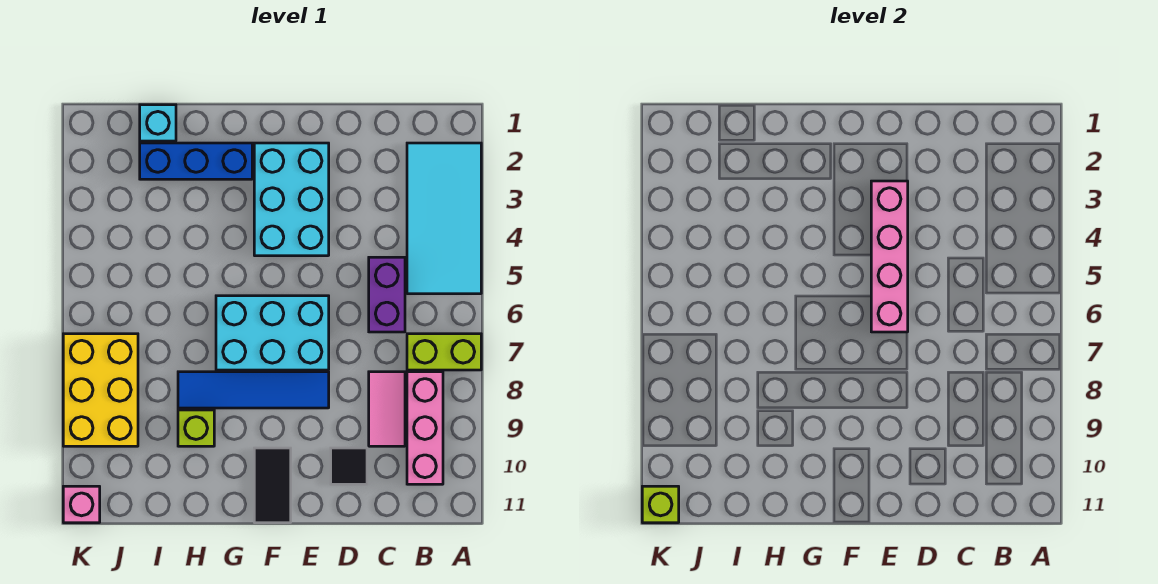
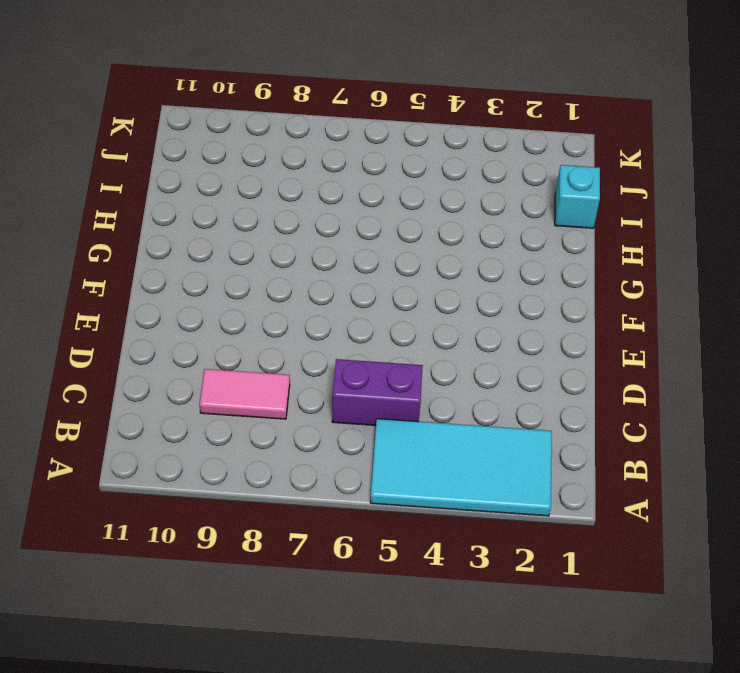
none -> lime 1x2 brick [407,334,481,370]
none -> pink 1x3 brick [407,372,443,484]
none -> black 1x1 tile [331,448,367,484]

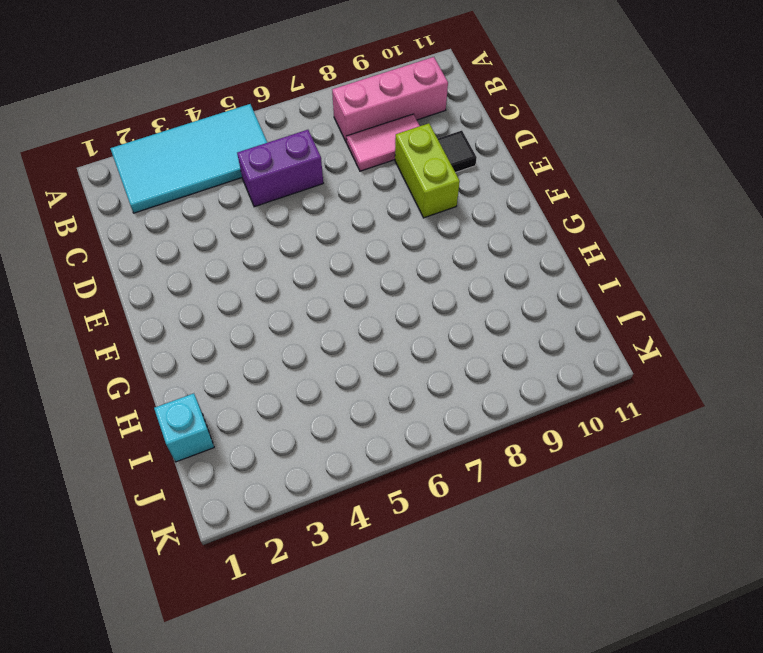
lime 1x2 brick [395,123,460,218] -> lime 1x2 brick moved to [407,334,481,370]
none -> cyan 2x3 brick [254,143,329,256]
none -> cyan 2x3 brick [216,296,329,370]
none -> blue 1x4 tile [178,372,329,408]

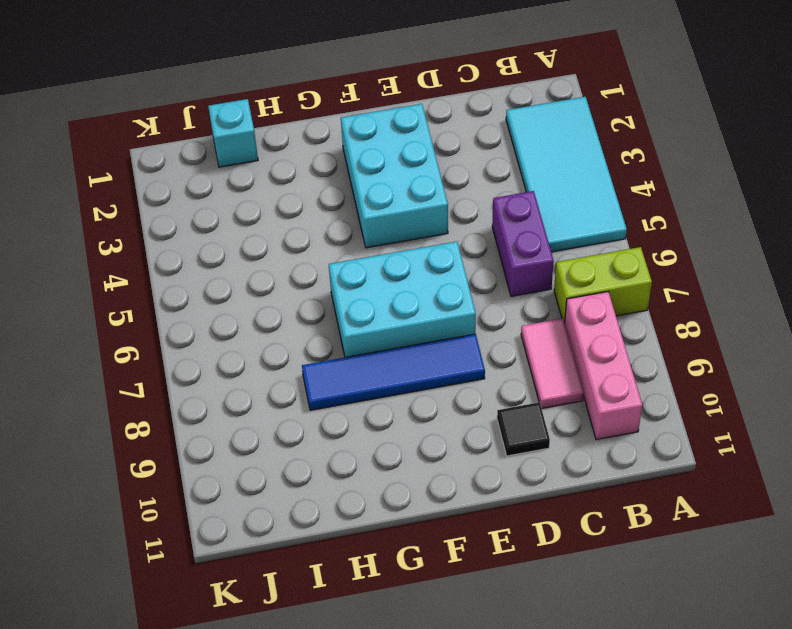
none -> black 1x2 tile [254,448,291,523]
none -> blue 1x3 brick [140,143,252,179]
none -> lime 1x1 brick [178,410,214,446]

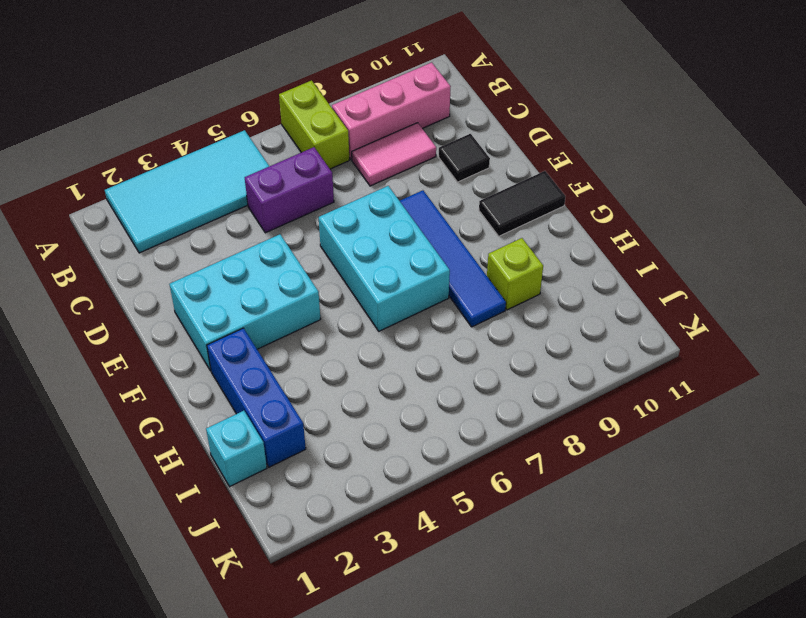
none -> yellow 2x3 brick [63,334,138,446]
none -> pink 1x1 brick [63,486,100,523]
none -> pink 1x4 brick [871,181,908,332]

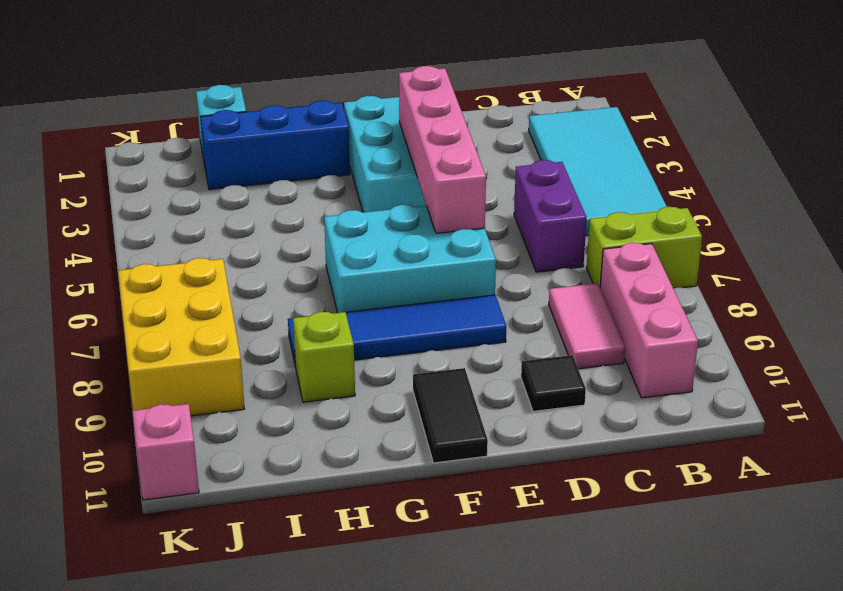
none -> lime 1x1 brick [642,486,679,523]

